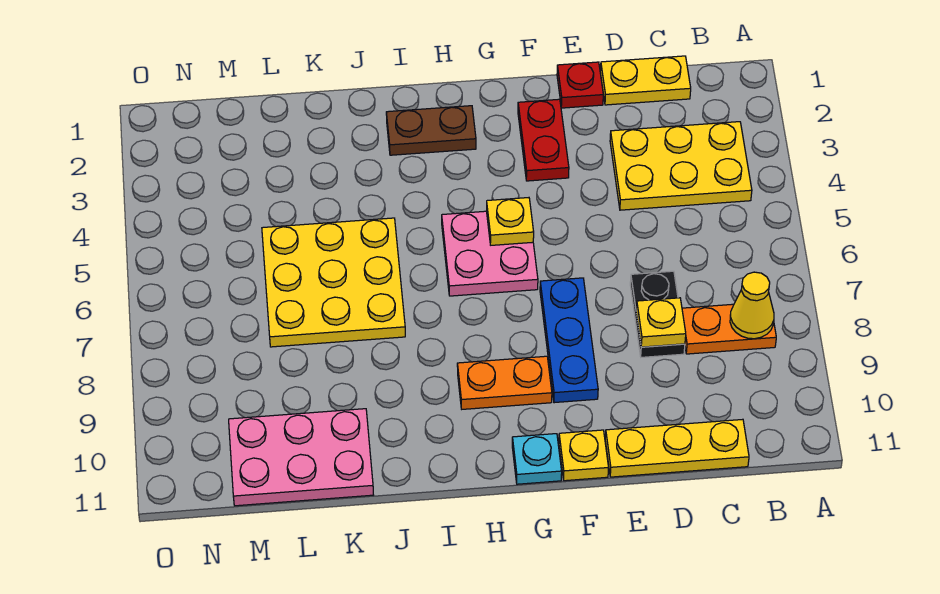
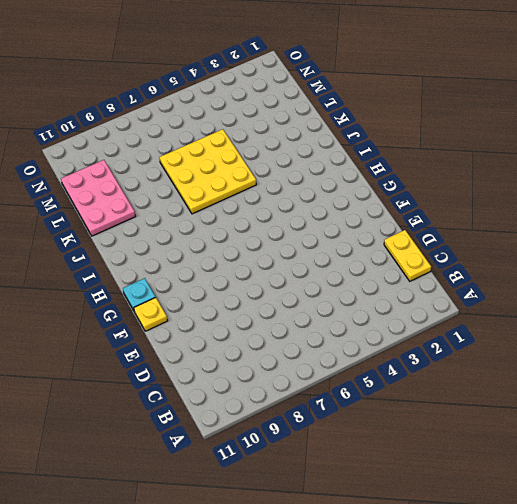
none -> yellow 2x3 plate [610,122,752,210]
none -> orange 1x2 plate [682,304,776,354]
none -> yellow 1x3 plate [605,419,749,477]

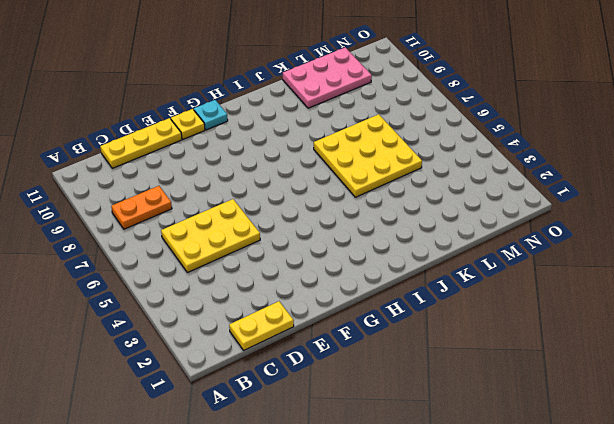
yellow 2x3 plate [161,199,260,273] -> yellow 2x3 plate moved to [610,122,752,210]
none -> black 1x2 plate [630,271,685,357]
none -> red 1x1 plate [557,62,603,108]
none -> red 1x2 plate [518,99,569,181]

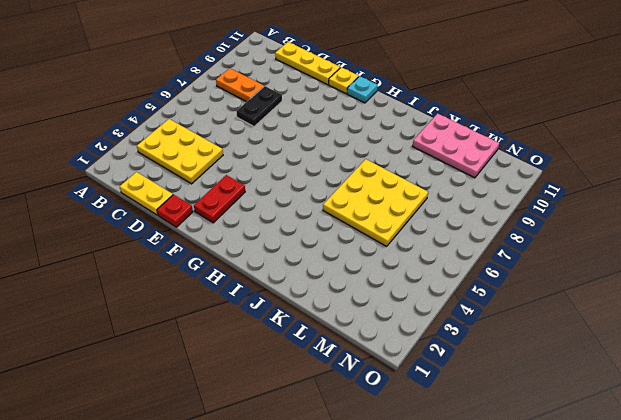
none -> blue 1x3 plate [540,278,598,403]
none -> pink 2x2 plate [442,211,538,296]
none -> orange 1x2 plate [457,356,552,409]

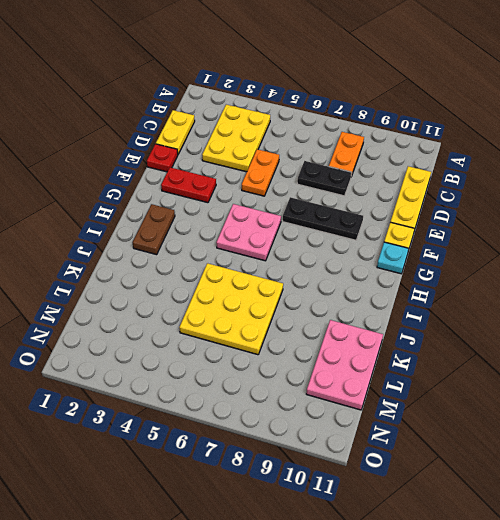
orange 1x2 plate [242,149,279,196] -> orange 1x2 plate moved to [457,356,552,409]
black 1x3 plate [283,197,363,240] -> blue 1x3 plate [540,278,598,403]
none -> yellow 1x1 cone [730,272,774,339]
none -> yellow 1x1 plate [636,298,686,347]
none -> yellow 1x1 plate [487,198,534,245]

